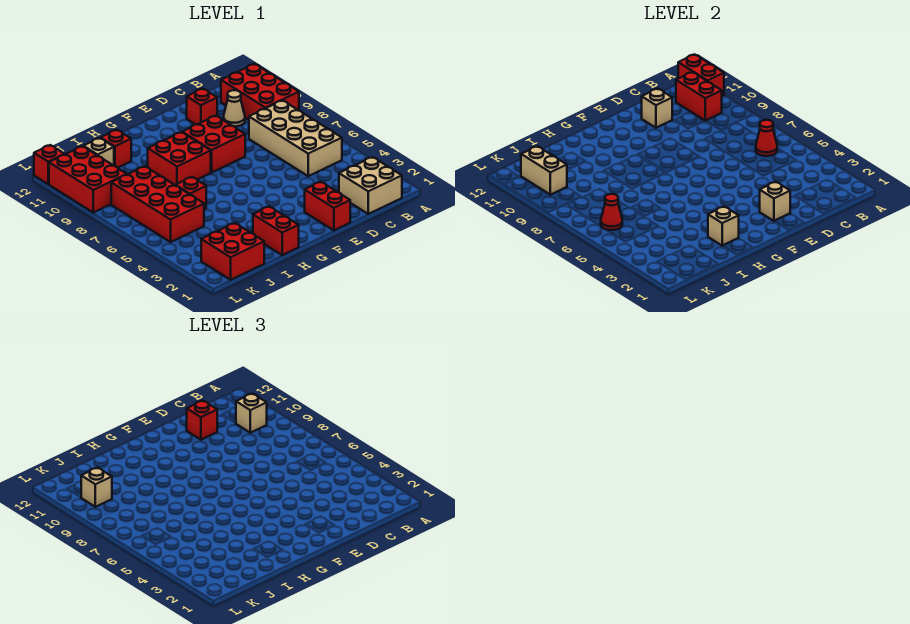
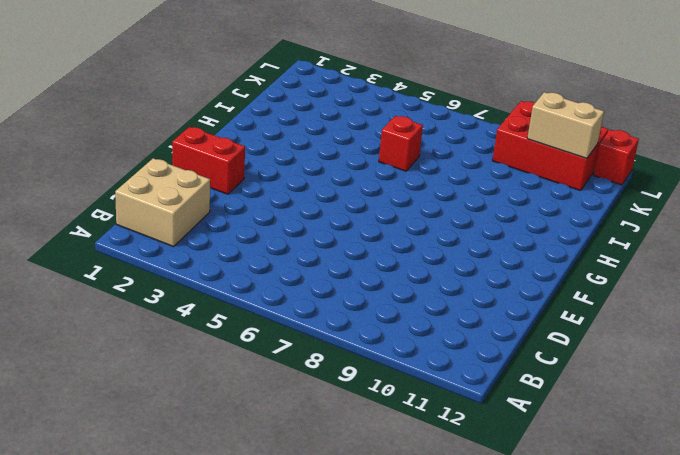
none -> red 2x3 brick [221,64,299,120]
none -> tan 2x4 brick [249,100,342,176]
none -> tan 1x1 cone [223,90,245,127]

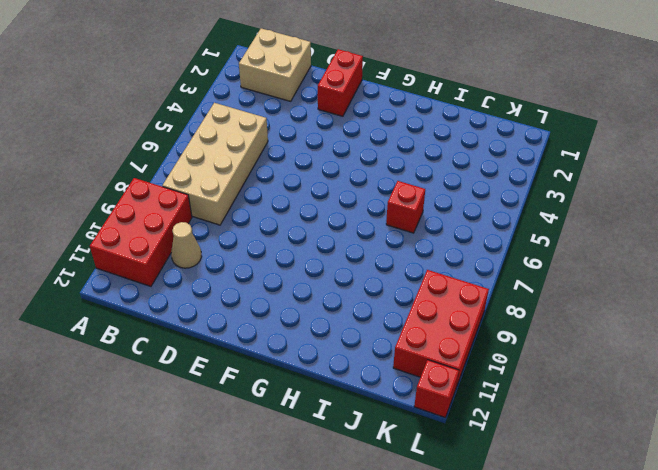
none -> red 1x1 brick [187,89,217,125]
none -> red 2x2 brick [182,116,245,172]
none -> red 2x2 brick [148,132,211,185]

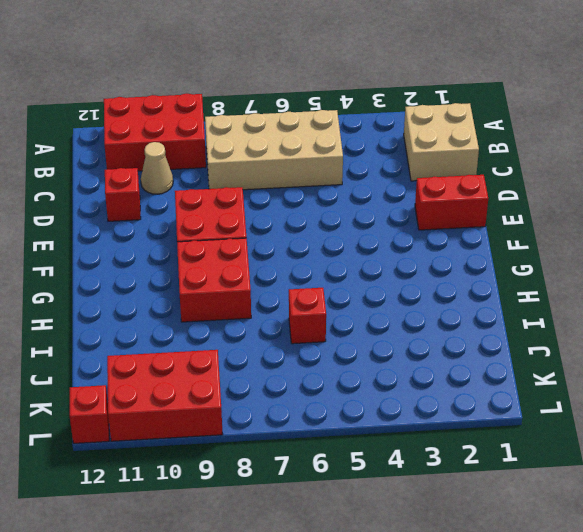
none -> red 1x2 brick [253,206,299,255]
none -> red 1x1 brick [101,130,131,168]
none -> red 2x2 brick [201,223,264,280]

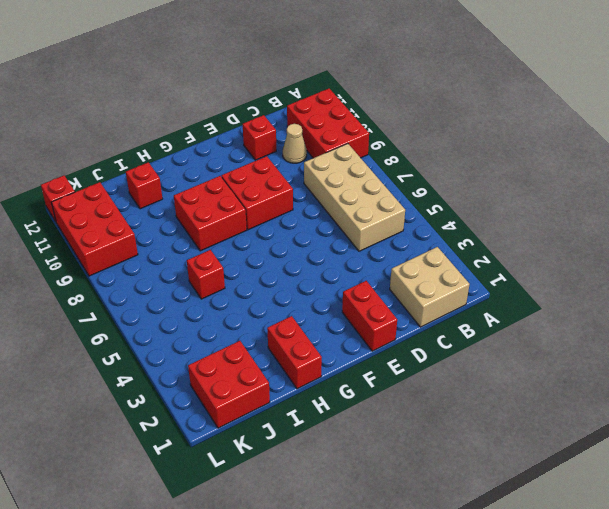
none -> red 2x4 brick [111,166,204,242]
none -> tan 1x1 brick [83,138,114,166]
none -> red 1x2 brick [678,54,724,96]

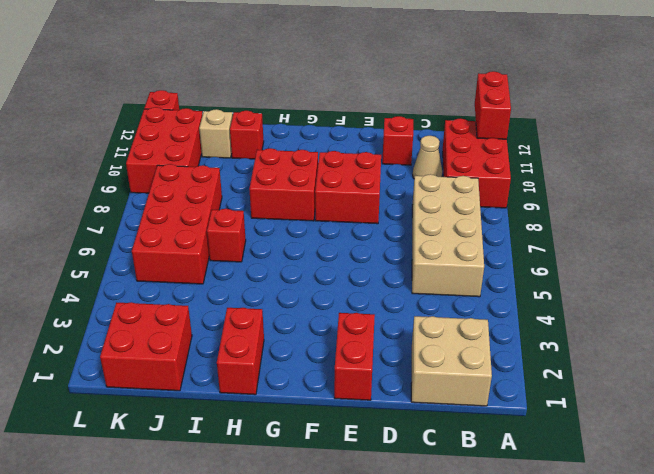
none -> red 1x1 cone [756,120,777,156]
none -> red 1x2 brick [676,72,722,121]
none -> tan 1x1 brick [642,89,672,128]

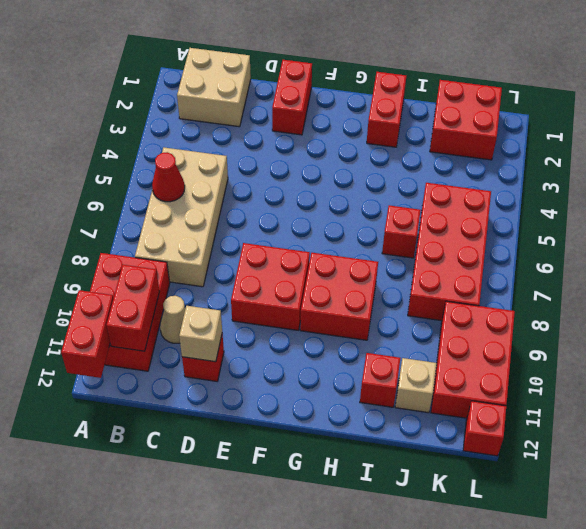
none -> tan 1x1 brick [760,182,790,221]
none -> tan 1x1 brick [708,206,739,246]
none -> red 1x1 cone [601,194,622,230]

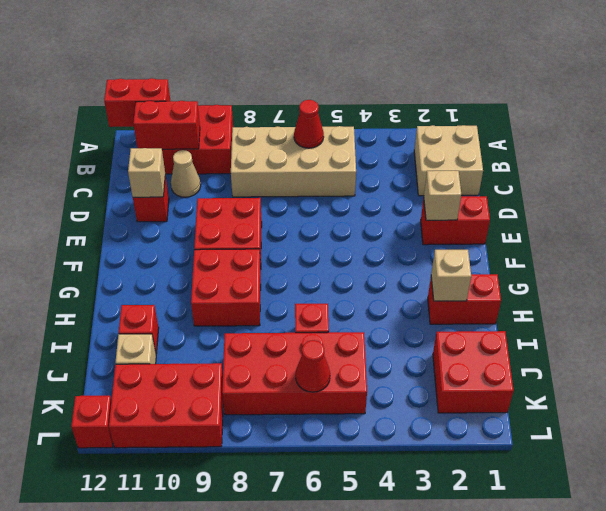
none -> tan 1x2 brick [521,146,567,195]
none -> tan 1x1 brick [236,394,267,433]
none -> red 1x1 brick [187,401,217,440]

